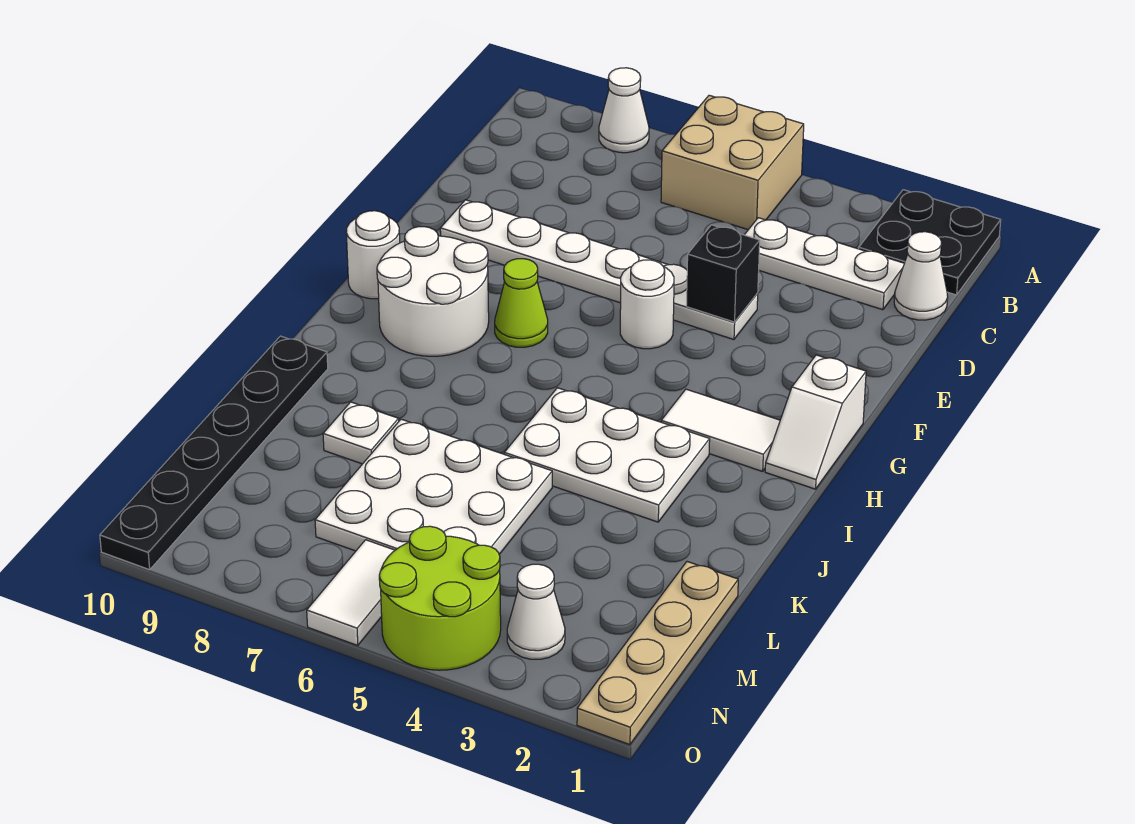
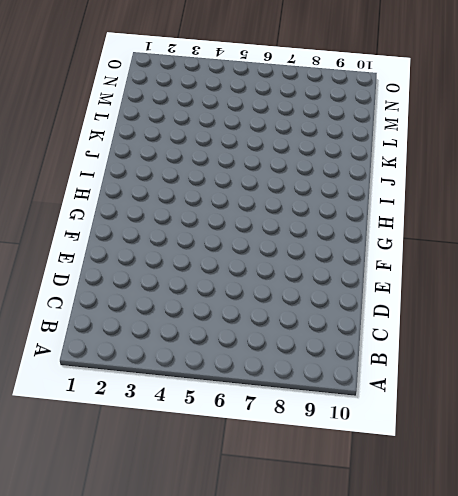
none -> black 2x2 plate [859,190,1001,295]
none -> tan 2x2 brick [661,95,804,230]
none -> white 1x1 cone [599,68,649,153]

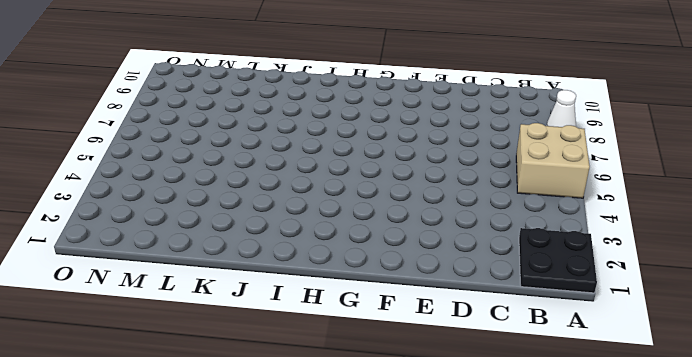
none -> white 1x1 cone [894,232,948,320]
none -> white 1x3 plate [745,218,904,310]
none -> white 1x6 plate [440,200,758,340]

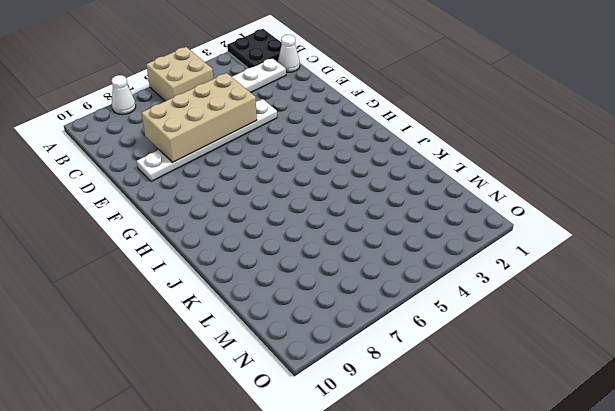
tan 2x4 brick [141,73,257,162] -> none
none -> white 1x1 round brick [620,260,674,349]
none -> white 1x2 slope [765,355,866,489]
none -> lime 1x1 cone [495,259,548,347]

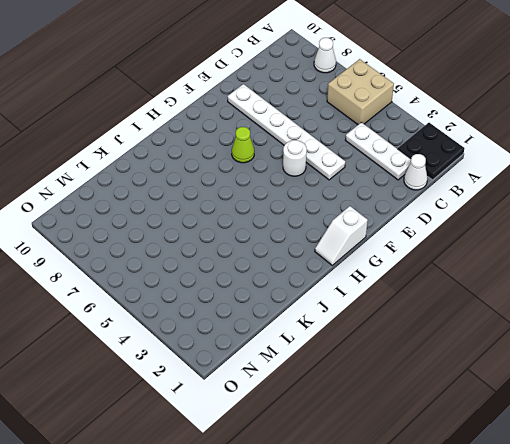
none -> white 2x2 round brick [377,227,489,356]
none -> white 1x1 round brick [346,211,400,299]
none -> white 1x2 tile [661,389,780,471]

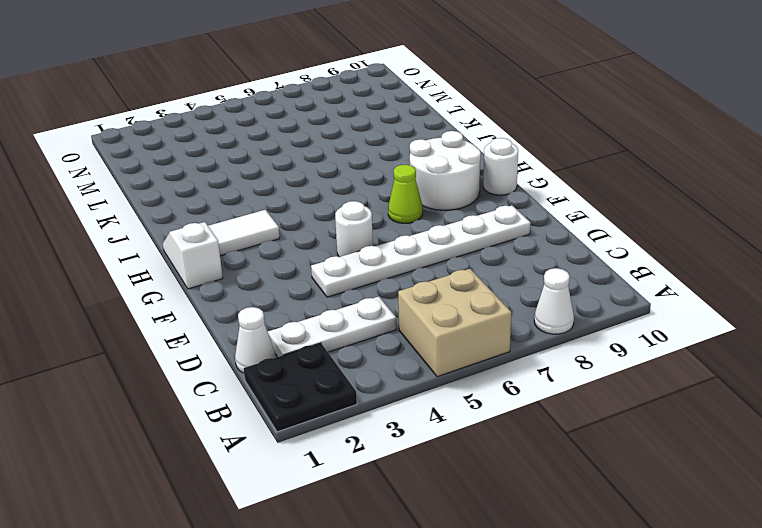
none -> white 2x3 plate [504,388,710,522]
none -> black 1x6 plate [100,336,328,570]
none -> white 3x3 plate [315,419,552,554]

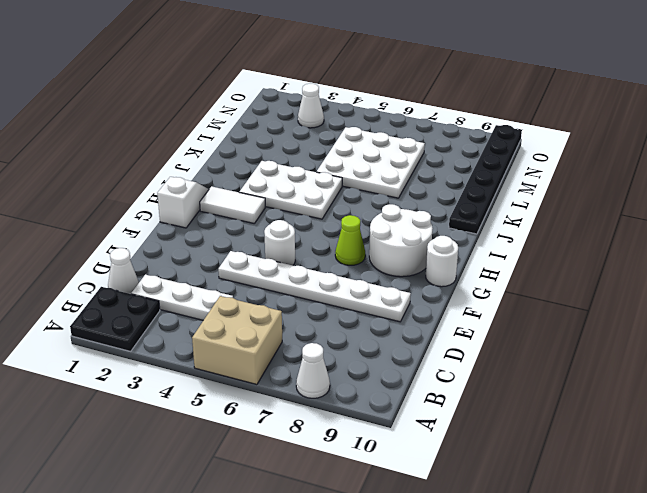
none -> white 1x1 plate [323,402,399,464]
none -> tan 1x4 plate [577,562,738,745]
none -> lime 2x2 round brick [379,526,501,670]

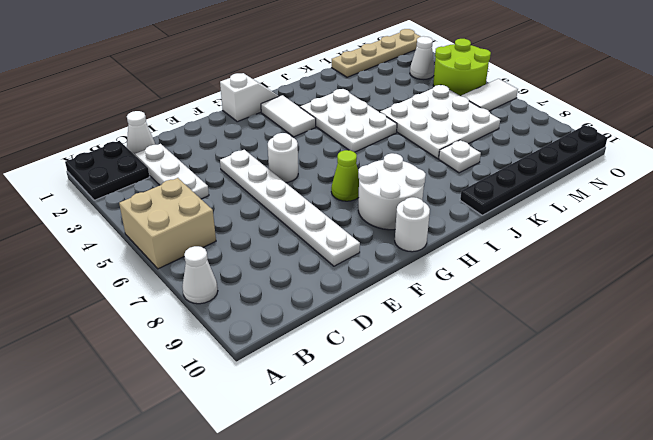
none -> black 1x1 brick [686,225,760,322]

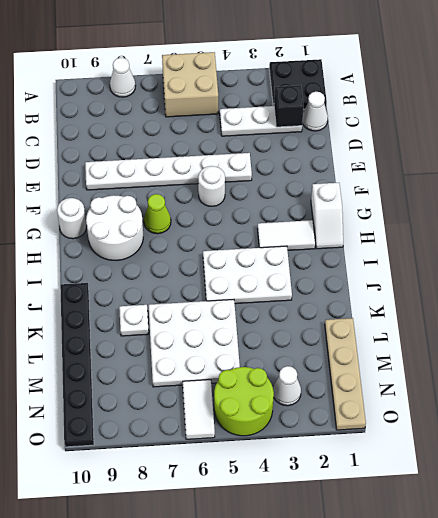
black 1x1 brick [274,85,304,127] -> black 1x1 brick moved to [686,225,760,322]

